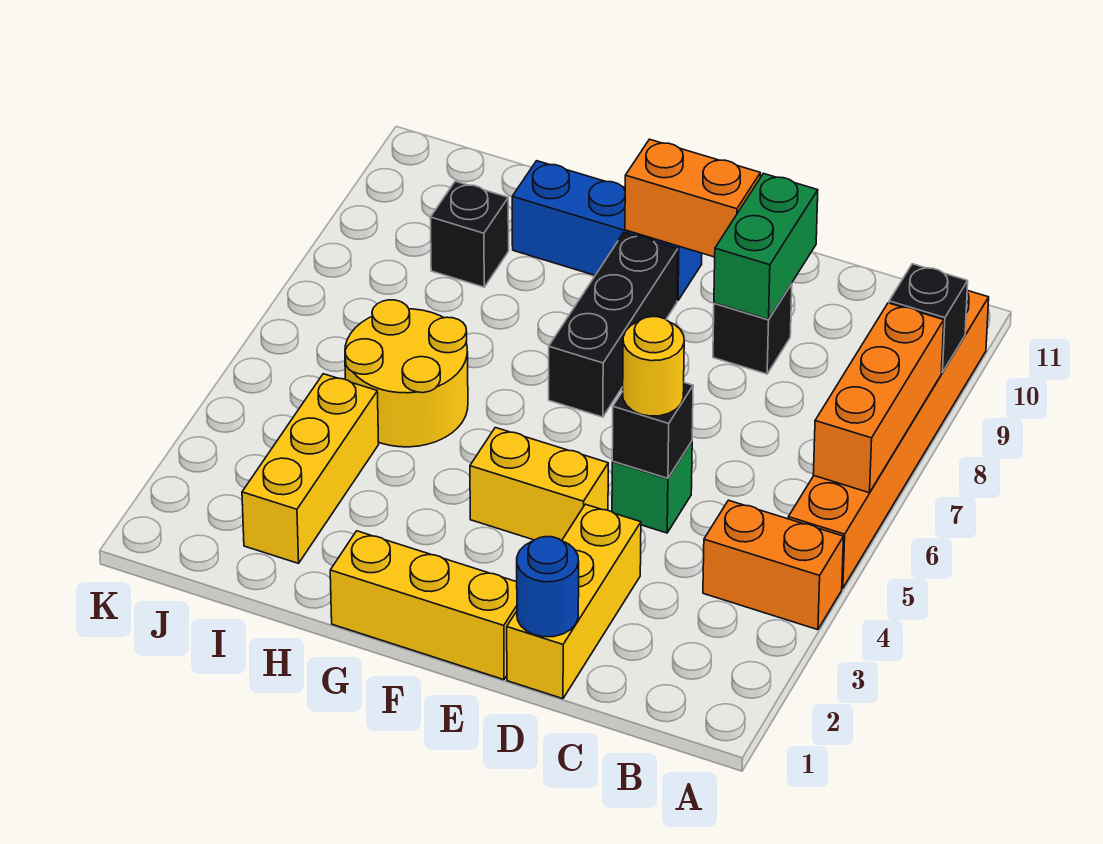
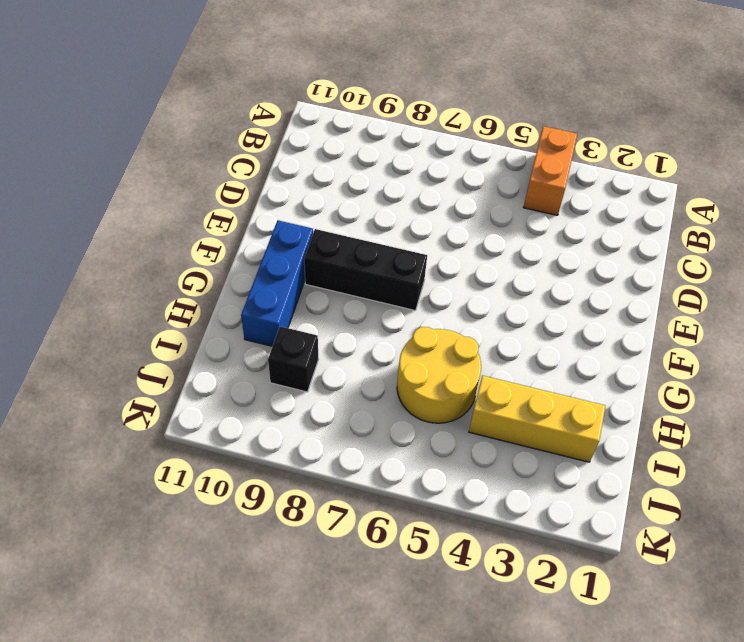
none -> orange 1x6 brick [788,290,989,588]
none -> yellow 1x3 brick [507,504,641,699]
none -> green 1x1 brick [612,442,692,533]

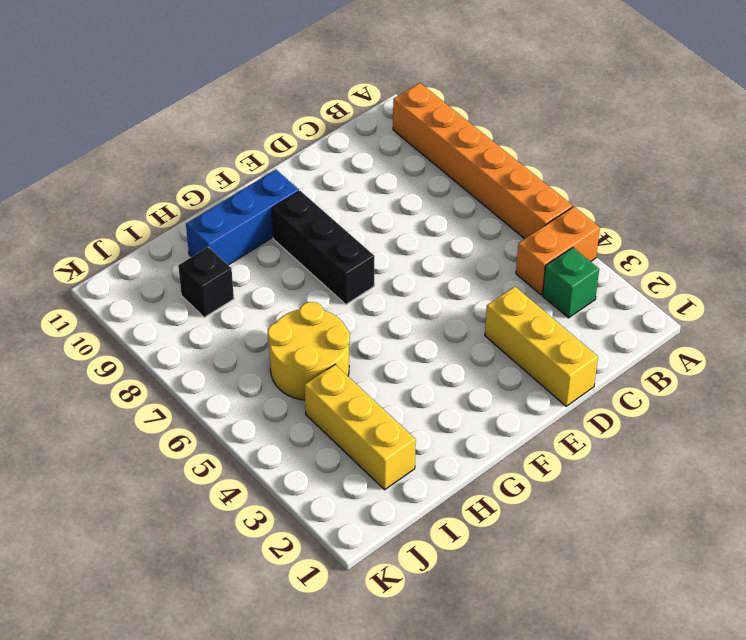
green 1x1 brick [543,248,599,318] -> green 1x1 brick moved to [612,442,692,533]
none -> black 1x1 brick [713,284,792,374]
none -> yellow 1x3 brick [330,531,517,680]
none -> yellow 1x2 brick [470,428,608,541]

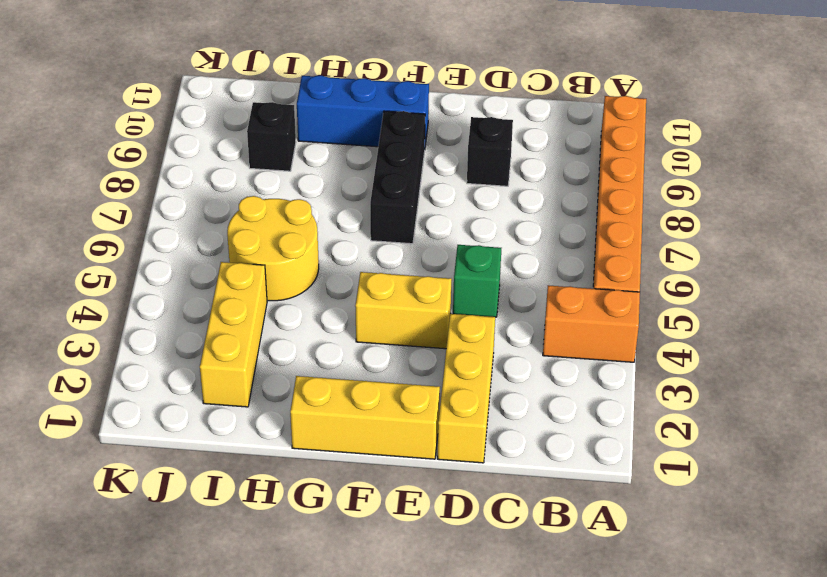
none -> orange 1x3 brick [813,303,944,493]
none -> black 1x1 brick [889,264,968,372]
none -> blue 1x1 round brick [517,537,579,637]

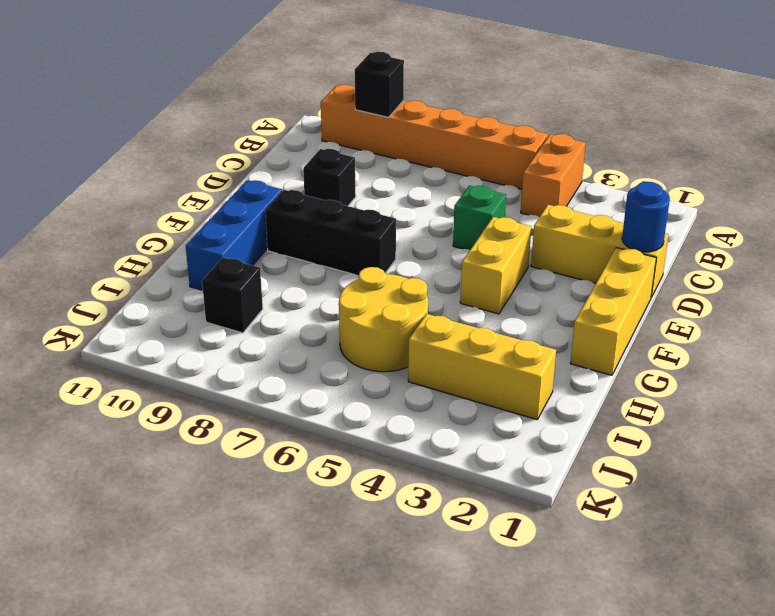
none -> orange 1x3 brick [813,303,944,493]
none -> black 1x1 brick [612,383,693,478]
none -> green 1x2 brick [714,173,818,319]

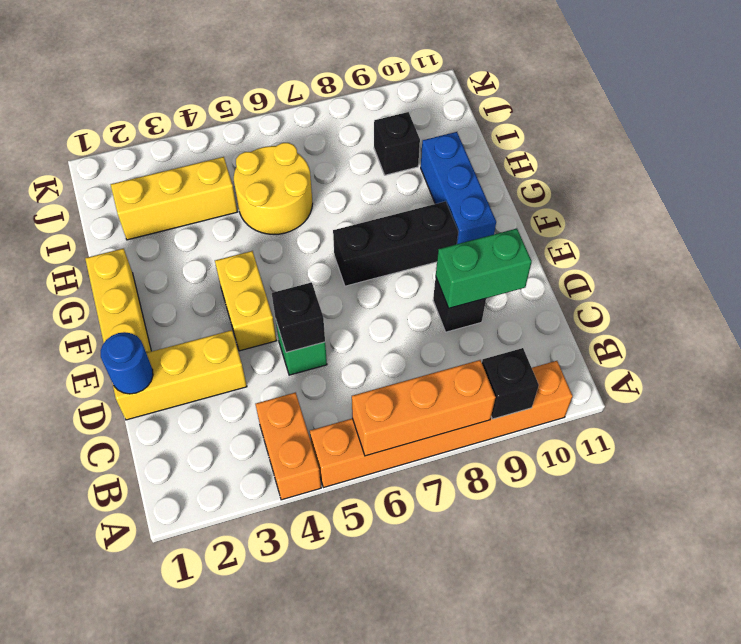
none -> orange 1x2 brick [625,139,760,257]
none -> yellow 1x1 round brick [623,317,684,416]

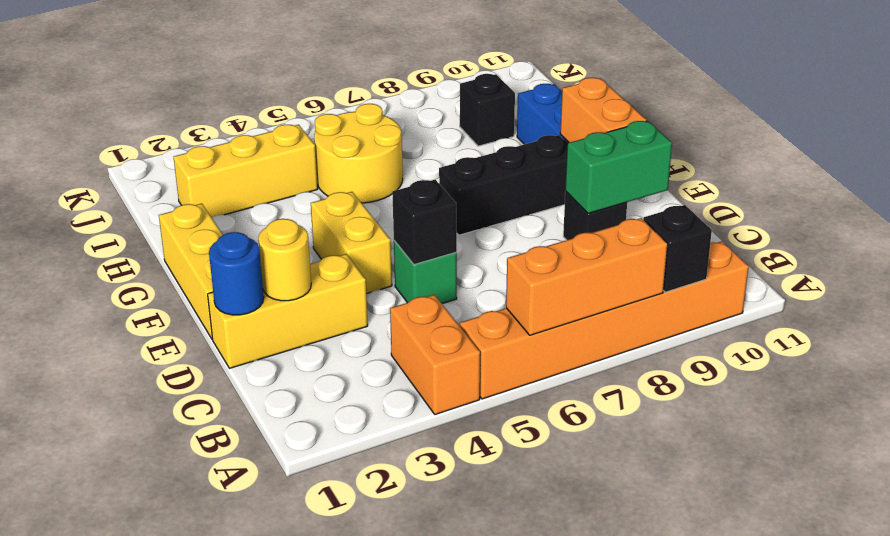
yellow 1x1 round brick [258,219,311,301] -> yellow 1x1 round brick moved to [623,317,684,416]

